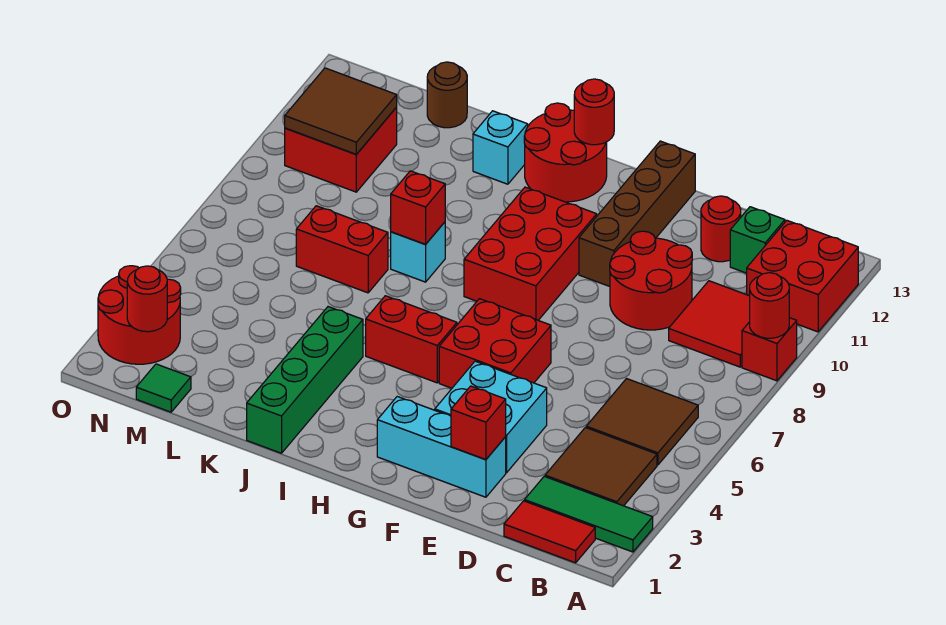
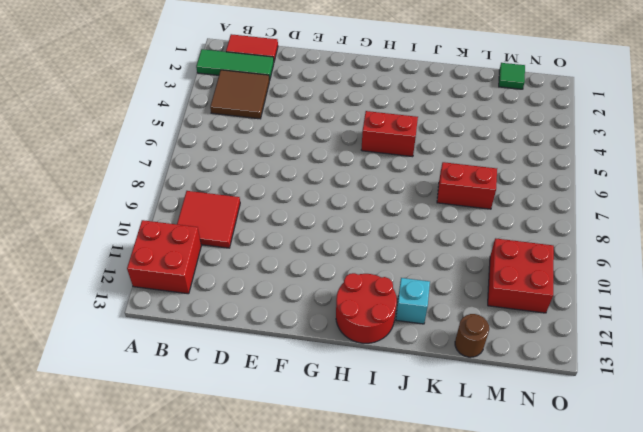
none -> red 1x1 brick [742,318,797,381]
none -> brown 2x2 tile [586,379,698,465]
none -> green 1x1 brick [730,207,785,273]
none -> red 2x2 round brick [610,231,692,330]

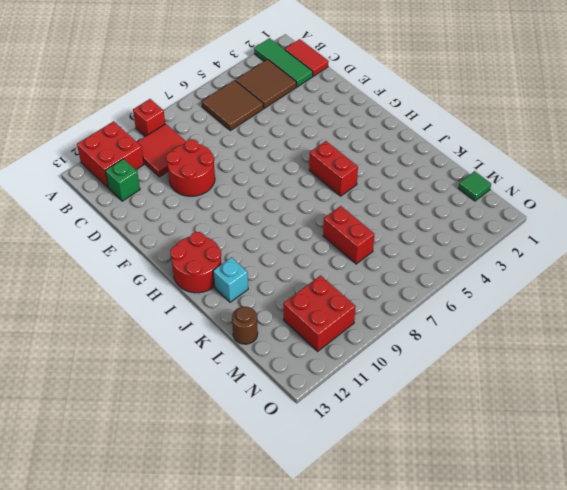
none -> red 1x1 round brick [701,196,741,262]
none -> cyan 1x3 brick [377,397,506,497]
none -> cyan 2x2 brick [435,361,547,473]
none -> red 2x2 brick [439,299,551,388]

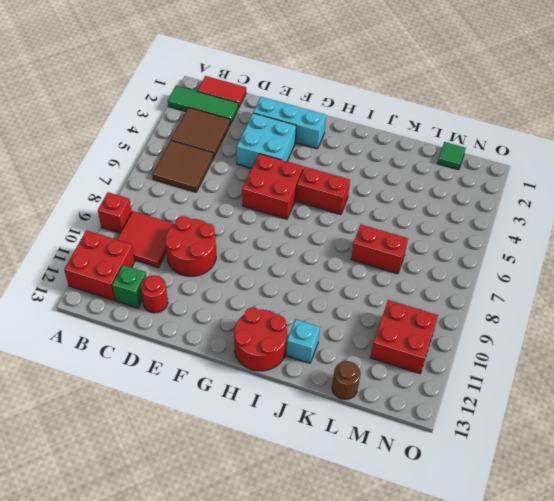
none -> brown 1x4 brick [579,141,695,286]
none -> red 2x3 brick [464,187,597,320]
none -> green 1x4 brick [247,307,363,453]
none -> cyan 1x1 brick [391,222,445,282]

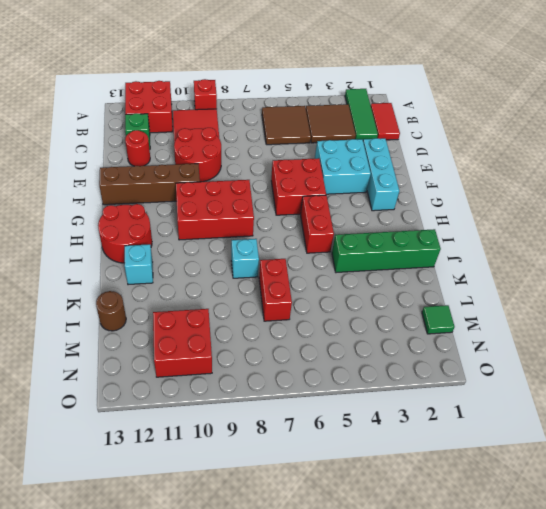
none -> red 2x2 round brick [98,266,181,364]
none -> red 1x1 round brick [750,273,789,338]
none -> red 1x1 brick [451,386,506,459]
none -> red 1x1 round brick [574,79,614,145]

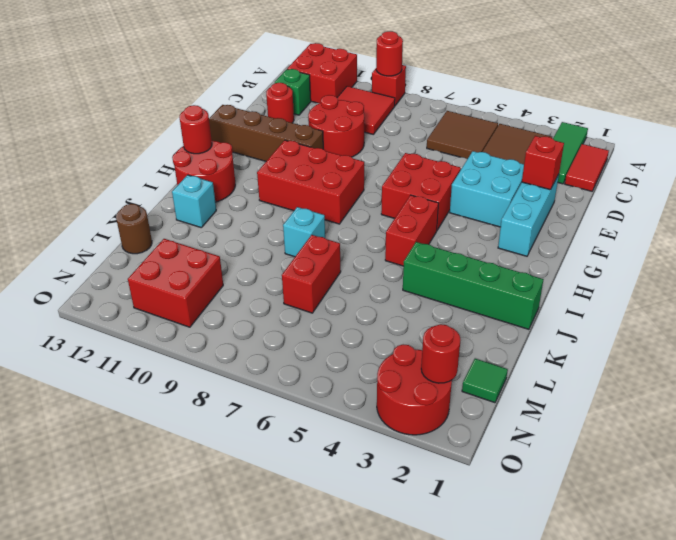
none -> red 1x1 brick [391,171,445,244]
none -> brown 2x2 tile [285,68,397,154]

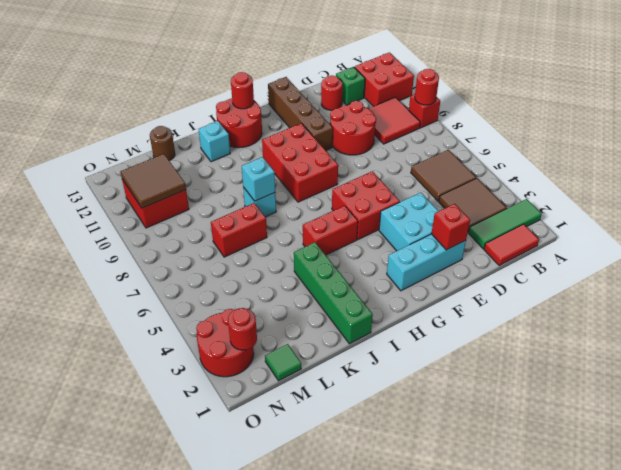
cyan 1x1 brick [242,157,275,201] -> red 1x1 brick [391,171,445,244]

